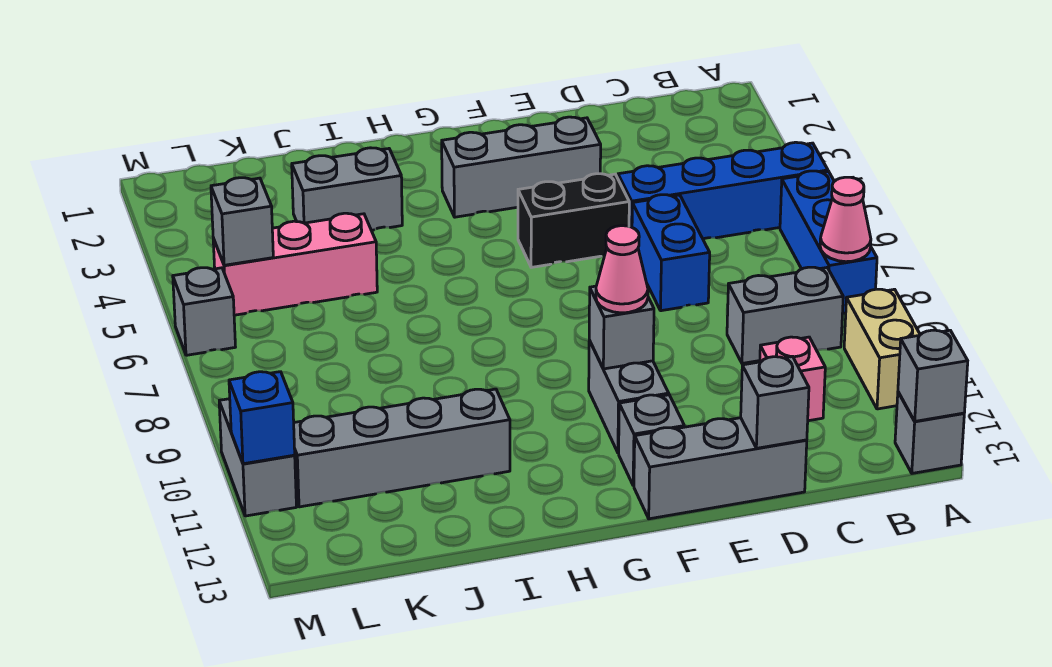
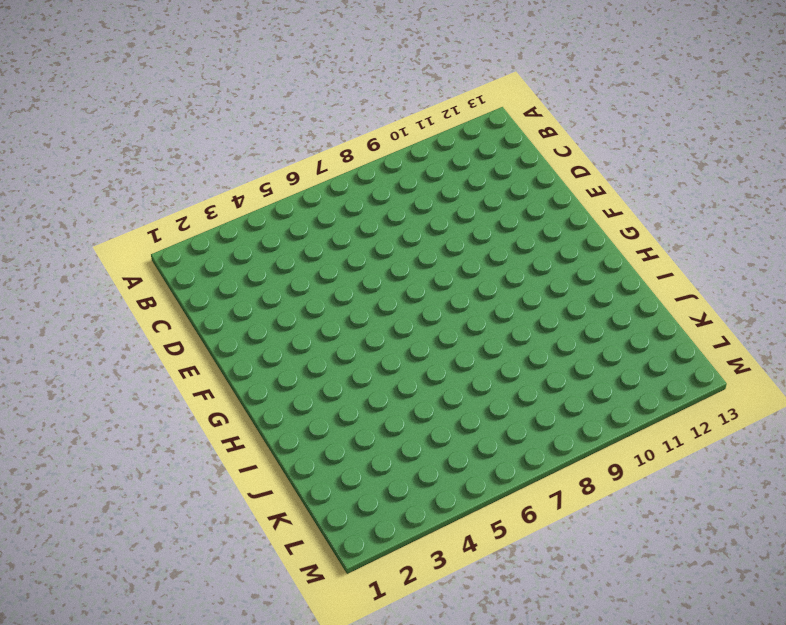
none -> blue 1x4 brick [618,142,828,239]
none -> blue 1x3 brick [780,171,877,313]
none -> tan 1x2 brick [844,289,920,409]

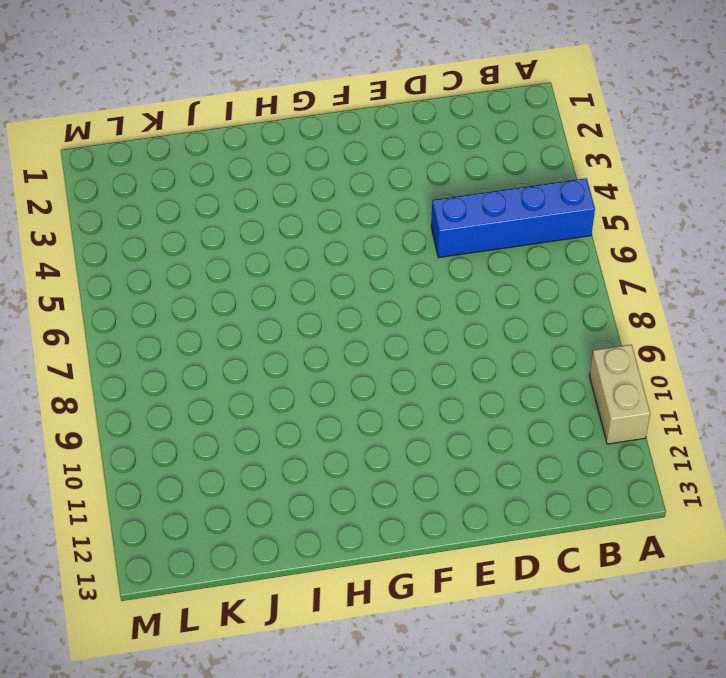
none -> blue 1x3 brick [780,171,877,313]
none -> grey 1x1 brick [895,392,964,473]
none -> grey 1x2 brick [727,267,843,363]

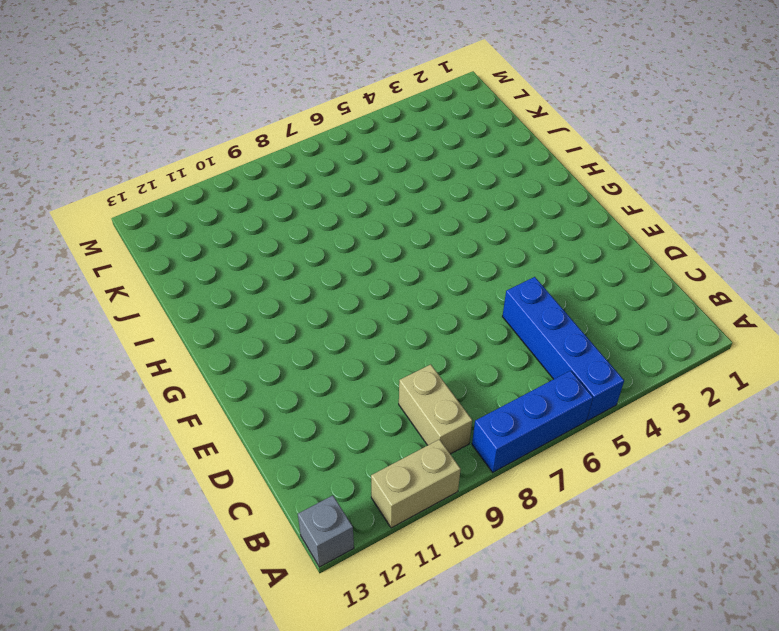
tan 1x2 brick [399,364,472,454] -> grey 1x2 brick [727,267,843,363]
none -> pink 1x1 brick [760,337,825,421]
none -> blue 1x2 brick [632,195,710,311]
none -> grey 1x3 brick [634,418,807,519]

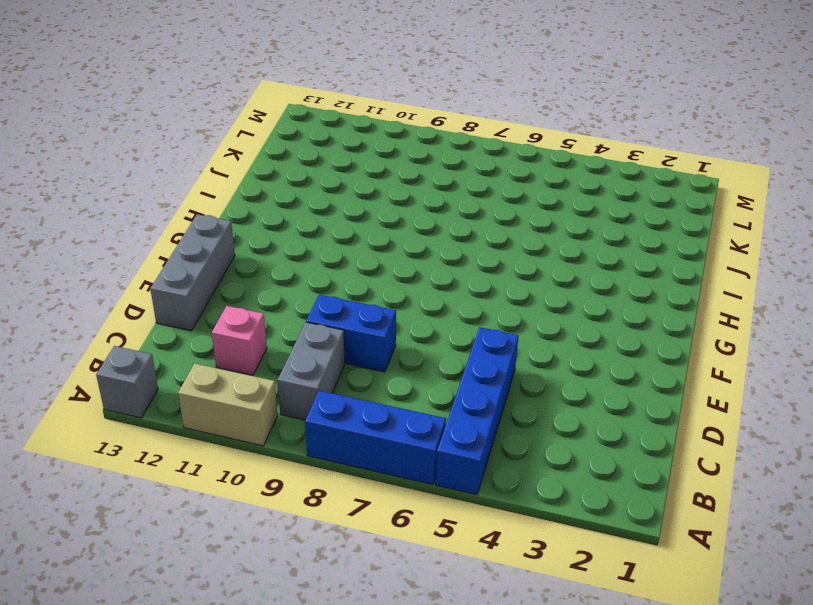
blue 1x2 brick [306,295,396,372] -> blue 1x2 brick moved to [632,195,710,311]
none -> grey 1x3 brick [442,117,601,217]
none -> black 1x2 brick [518,174,629,267]
none -> grey 1x2 brick [589,340,669,453]

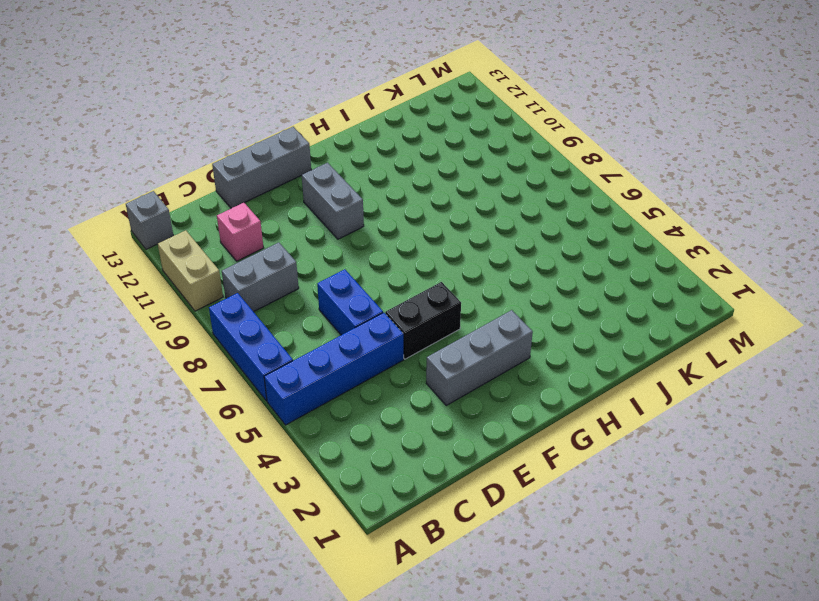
none -> grey 1x1 brick [619,395,684,486]
none -> grey 1x2 brick [292,148,402,230]
none -> grey 1x4 brick [294,389,510,507]

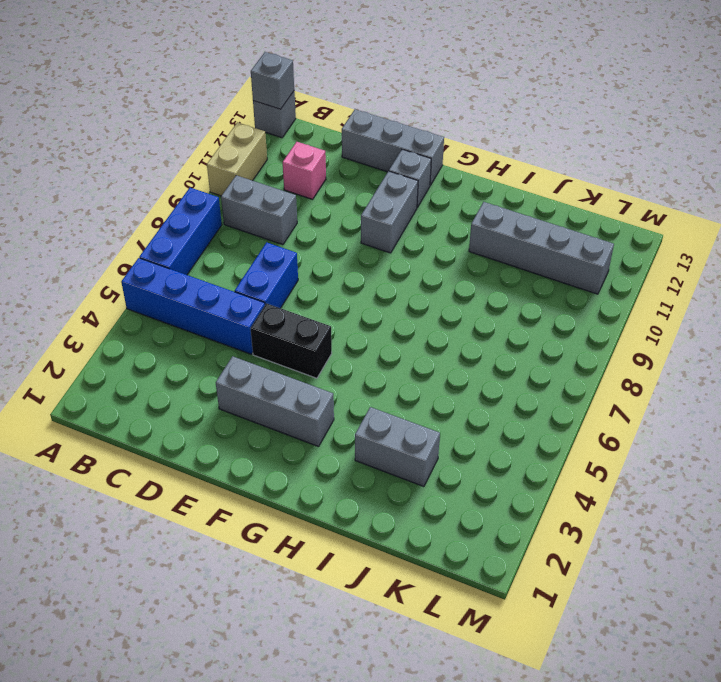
none -> pink 1x3 brick [213,213,377,315]
none -> grey 1x1 brick [173,268,235,355]
none -> grey 1x2 brick [219,399,296,516]

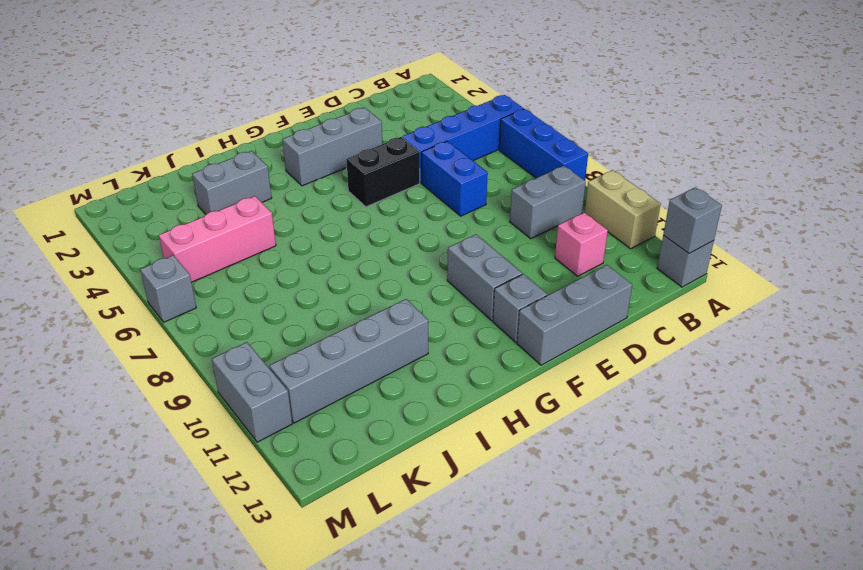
none -> pink 1x1 cone [820,177,871,262]
none -> grey 1x1 brick [741,357,809,448]
none -> grey 1x1 brick [589,286,654,369]

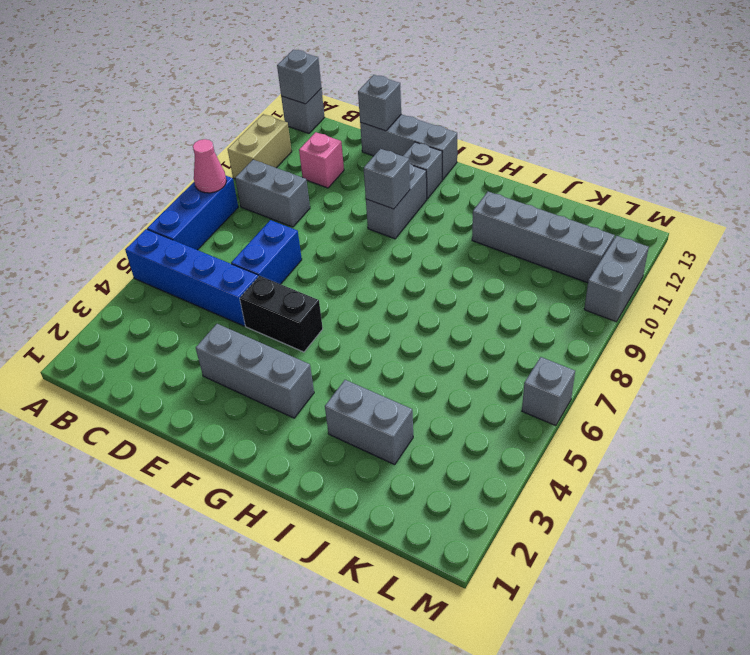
none -> pink 1x3 brick [213,213,377,315]
none -> grey 1x1 brick [211,178,273,265]
none -> blue 1x1 brick [229,372,295,464]

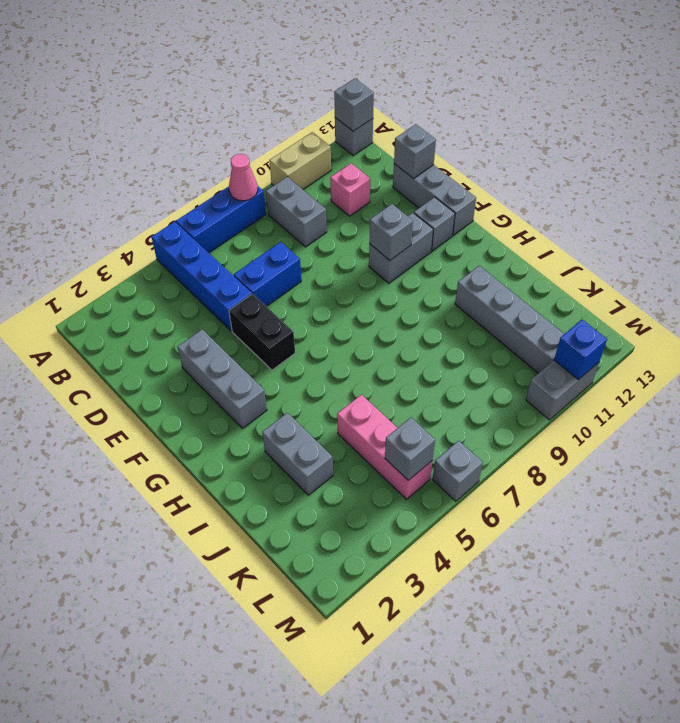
none -> pink 1x1 cone [596,226,648,313]

